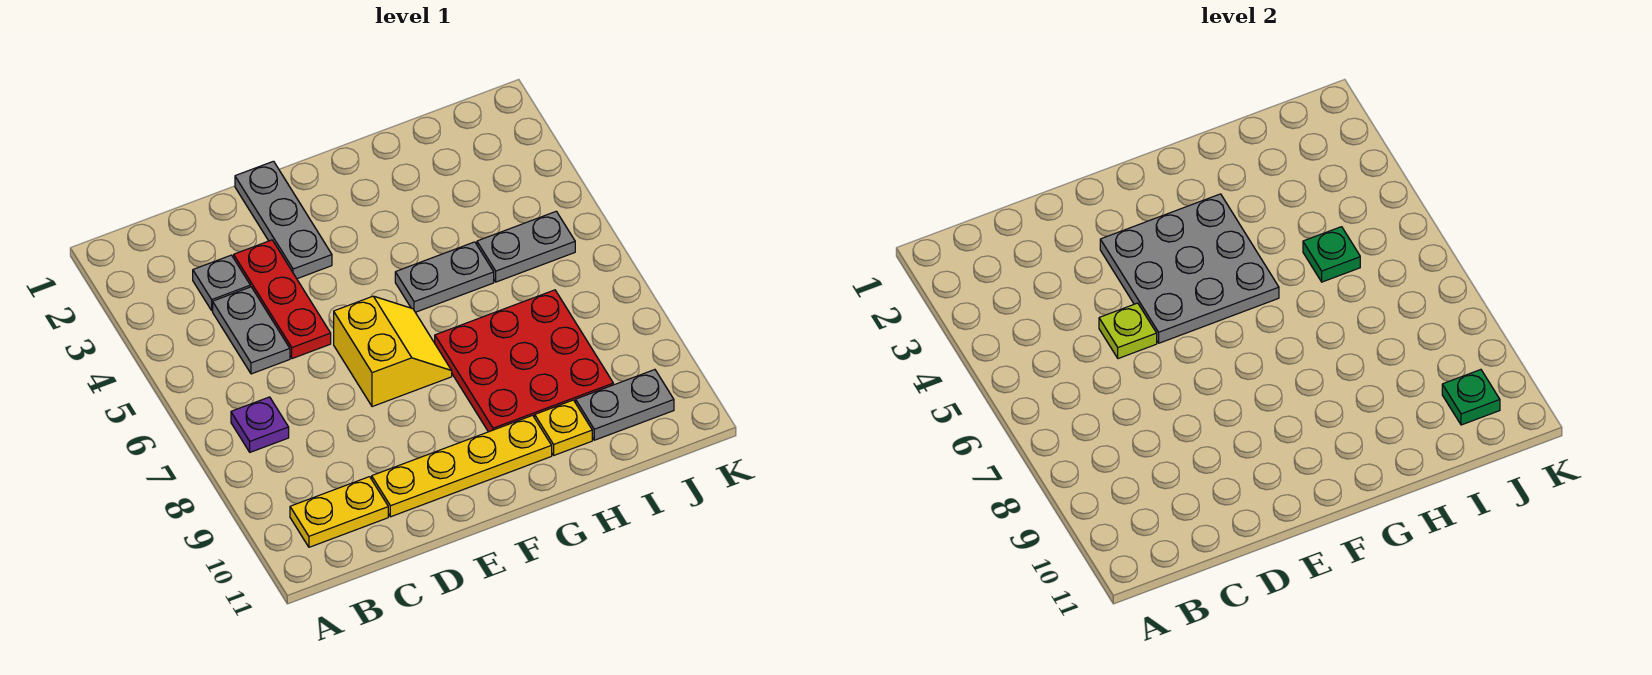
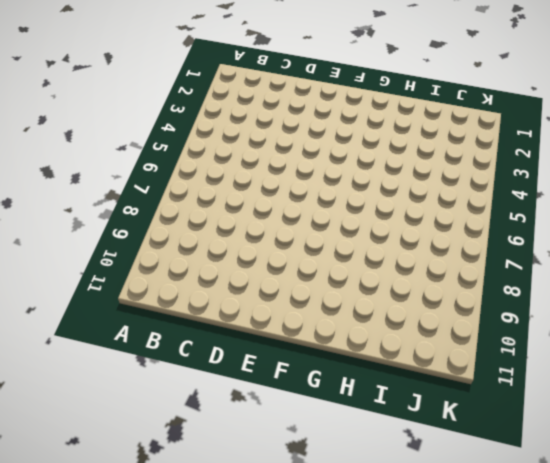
none -> purple 1x1 plate [231,397,289,452]
none -> yellow 1x2 plate [290,477,388,547]
none -> grey 1x1 plate [193,255,250,310]

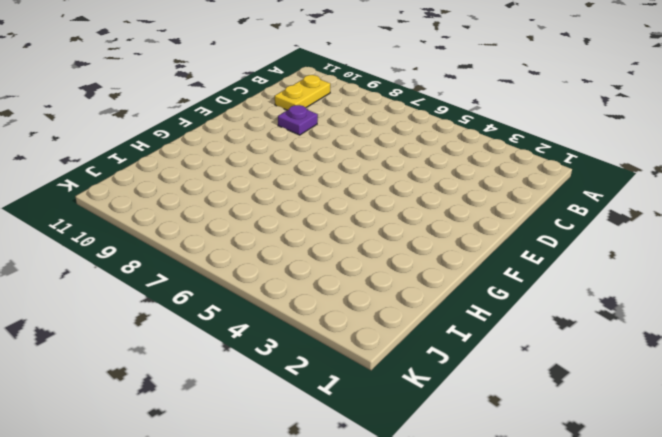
purple 1x1 plate [278,105,318,135] -> purple 1x1 plate moved to [231,397,289,452]
none -> grey 1x1 plate [193,255,250,310]
none -> grey 1x2 plate [213,287,290,374]
none -> red 1x3 plate [234,240,331,359]

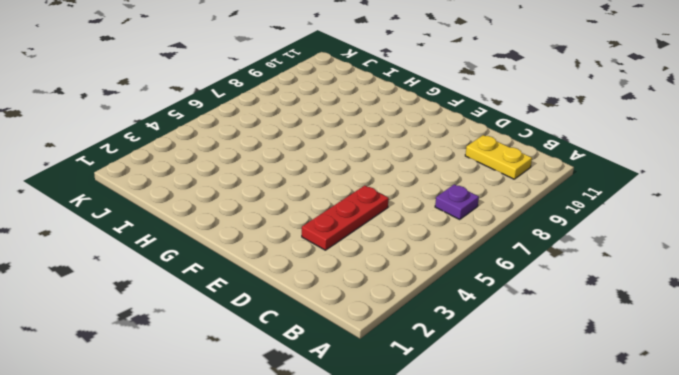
none -> grey 1x1 plate [193,255,250,310]
none -> grey 1x2 plate [213,287,290,374]
none -> yellow 1x4 plate [372,415,552,517]

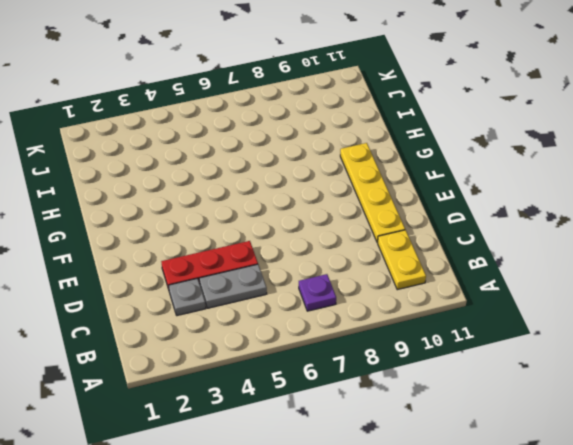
none -> grey 1x3 plate [235,161,332,279]
none -> yellow 2x2 slope [334,296,452,407]
none -> grey 1x2 plate [395,242,494,312]

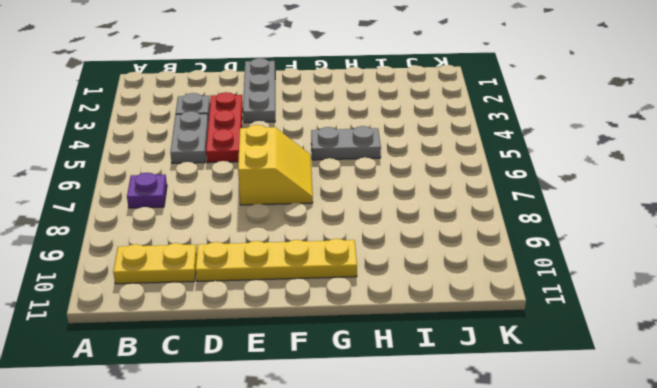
none -> red 3x3 plate [435,290,613,432]
none -> yellow 1x1 plate [535,400,592,455]
none -> grey 1x2 plate [477,211,575,282]

